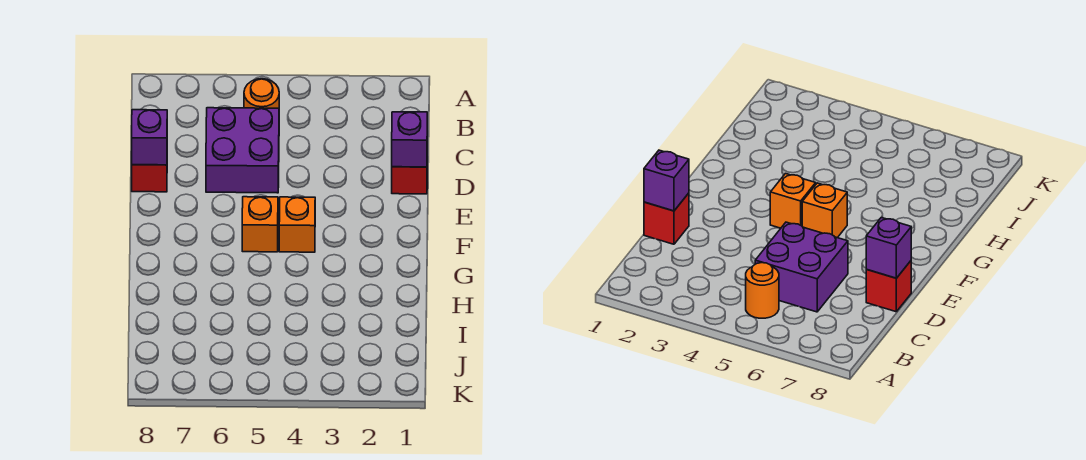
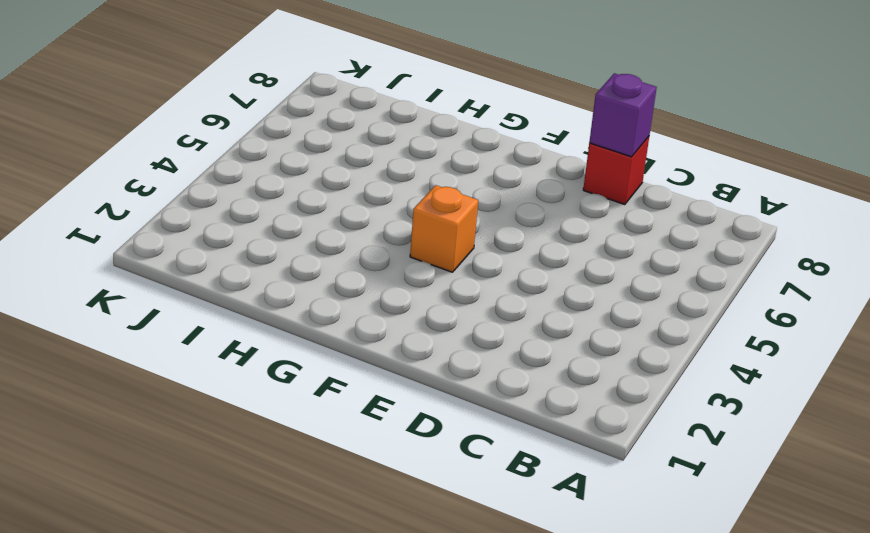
none -> orange 1x1 round brick [244,79,279,108]
none -> purple 2x2 brick [206,108,279,193]

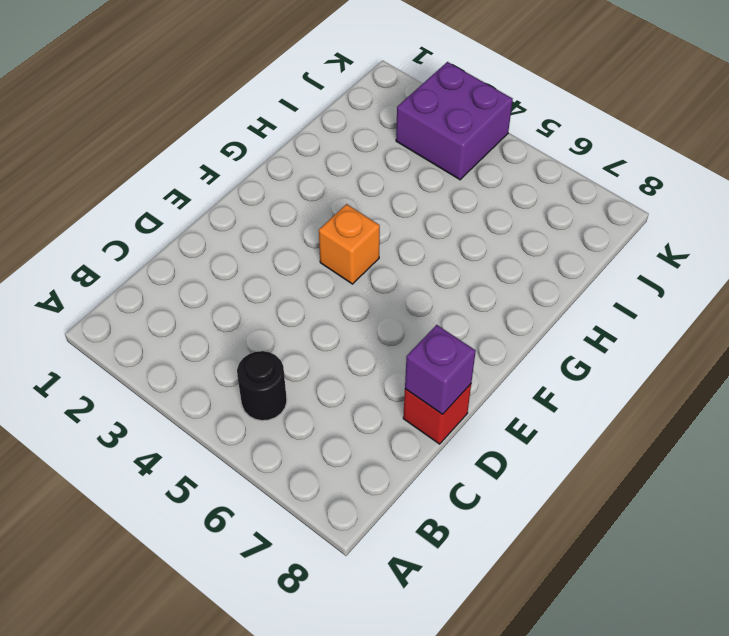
black 1x1 round brick [237,351,287,421] -> orange 1x1 round brick [244,79,279,108]
purple 2x2 brick [396,62,513,180] -> purple 2x2 brick moved to [206,108,279,193]
none -> red 1x1 brick [392,167,427,194]
none -> orange 1x1 brick [242,197,278,252]

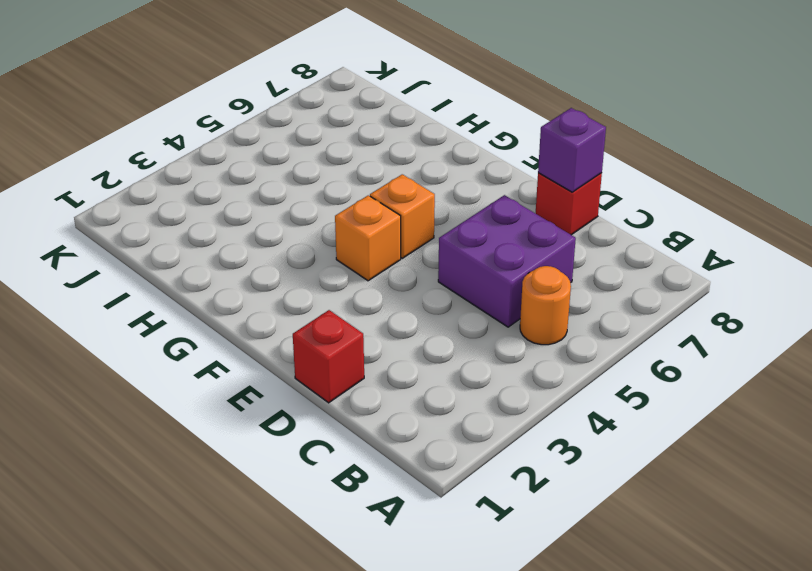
none -> purple 1x1 brick [392,112,427,167]

